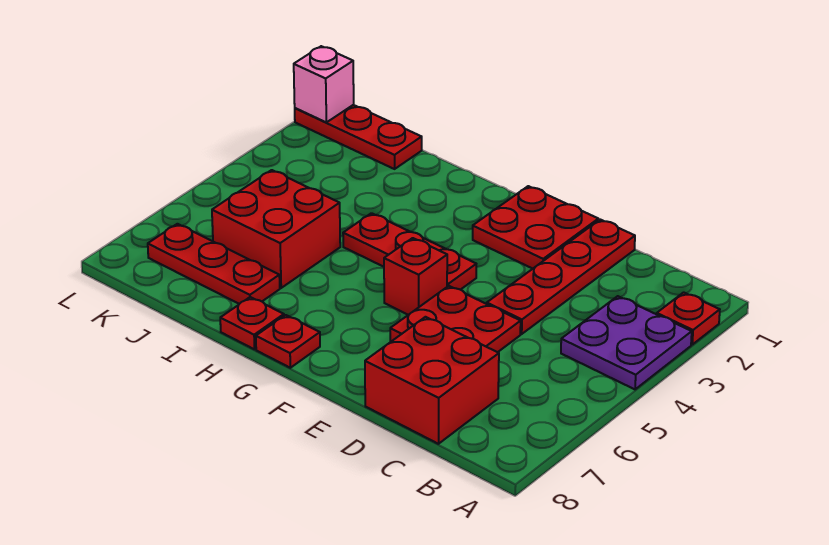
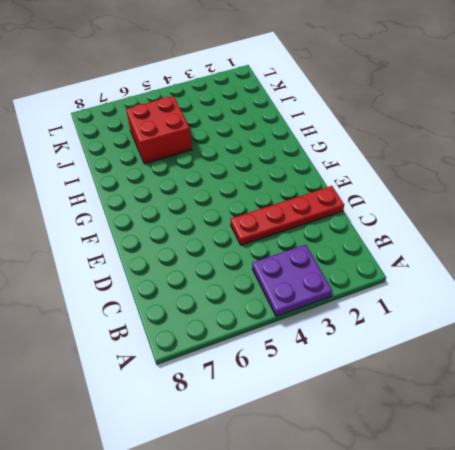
none -> red 1x1 plate [657,292,720,345]
none -> red 2x2 brick [365,317,499,444]
none -> red 2x2 plate [390,286,521,352]

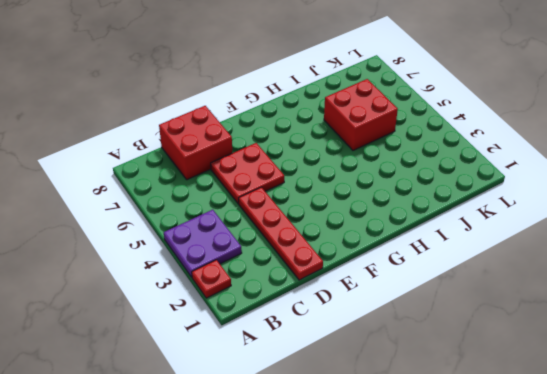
none -> red 2x2 plate [473,186,598,269]
none -> red 1x3 plate [343,213,476,290]
none -> red 1x1 brick [384,238,447,315]

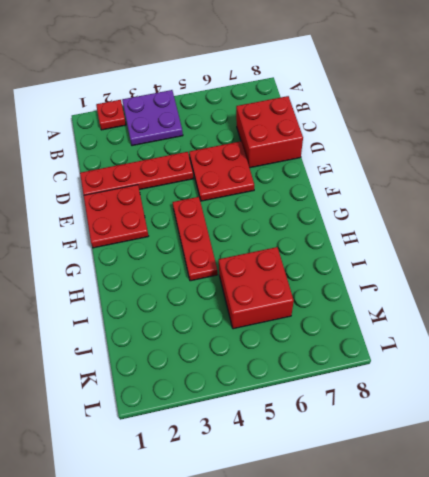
none -> red 1x1 brick [384,238,447,315]
none -> red 1x1 plate [256,315,320,368]
none -> red 1x1 plate [220,297,284,349]

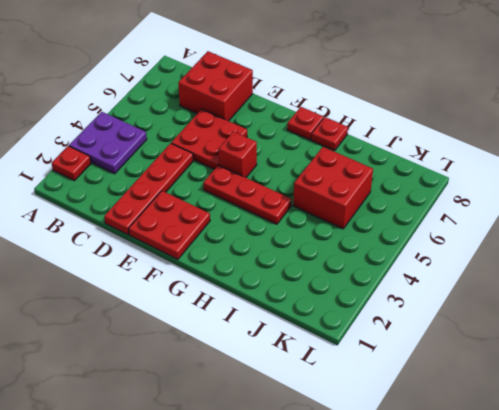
none -> red 1x3 plate [148,224,280,304]
none -> red 1x3 plate [295,105,422,169]
none -> pink 1x1 brick [294,46,354,122]

